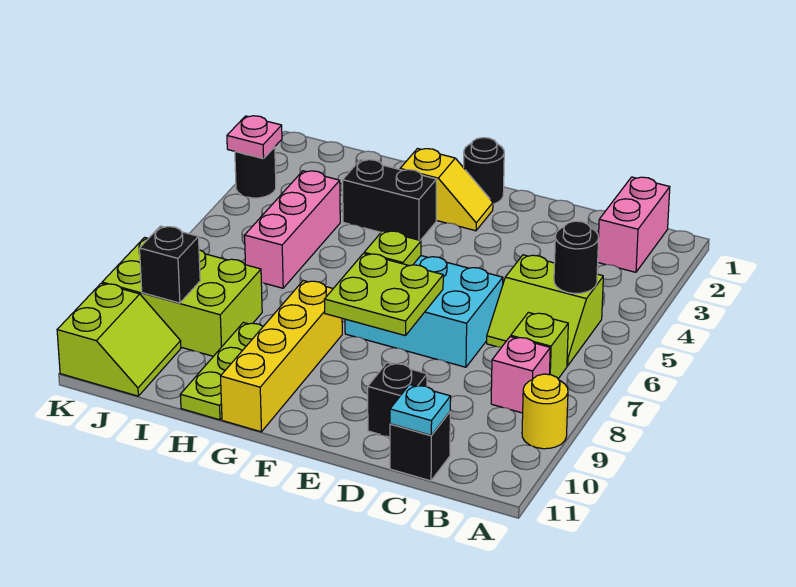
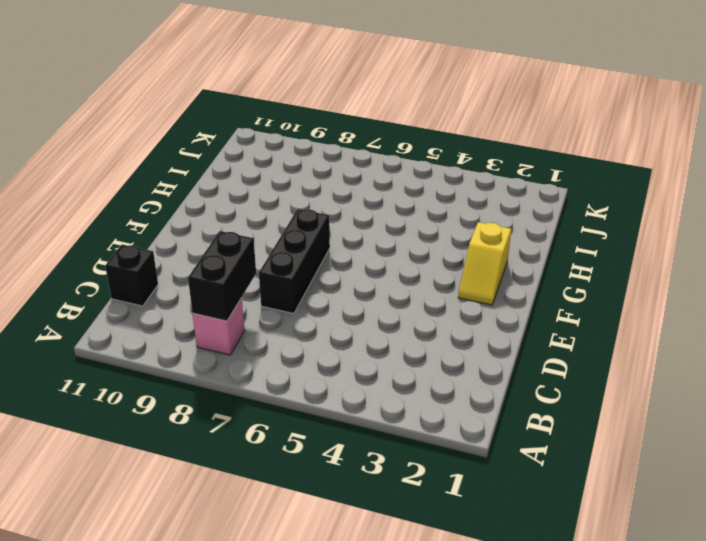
black 1x2 brick [188,231,256,321] -> black 1x2 brick moved to [343,160,436,241]
black 1x3 brick [259,209,330,314] -> cyan 2x3 brick [345,256,503,367]
none -> yellow 1x1 round brick [522,374,568,449]
none -> pink 1x2 brick [598,177,670,272]
none -> lime 2x2 slope [487,255,603,366]

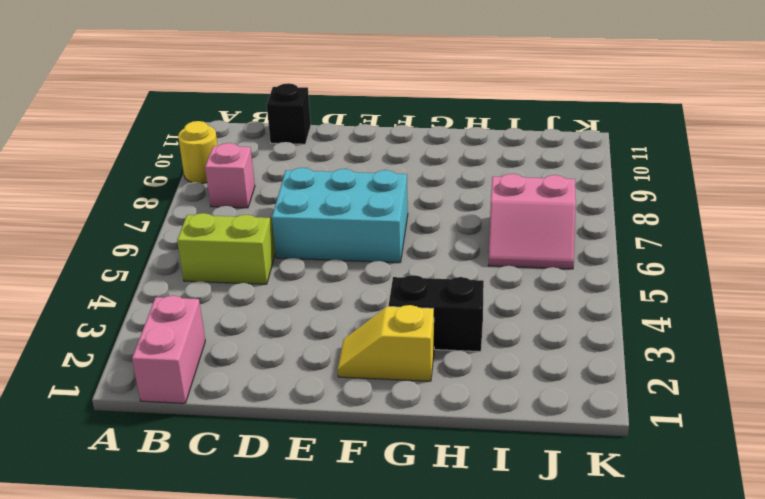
pink 2x2 slope [488,174,576,269] -> pink 1x3 brick [245,171,340,288]
none -> lime 1x1 brick [511,312,568,379]
none -> black 1x1 brick [368,363,427,437]
none -> black 1x1 round brick [464,138,504,204]

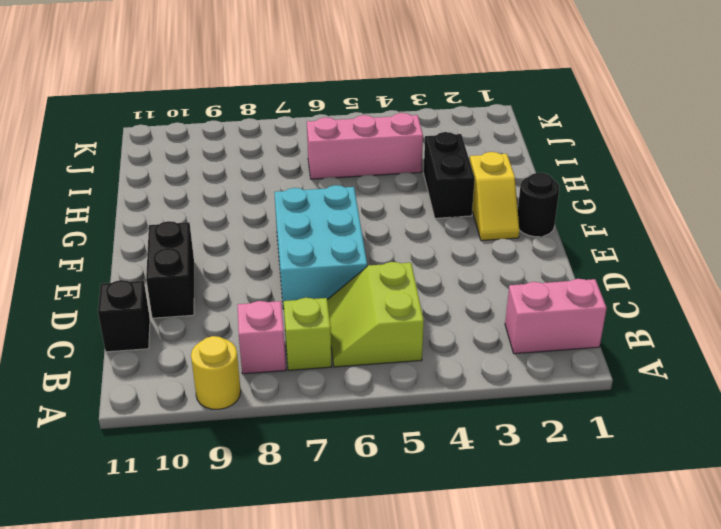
black 1x2 brick [146,221,194,318] -> black 1x1 brick [368,363,427,437]
none -> yellow 1x4 brick [220,281,342,432]
none -> lime 1x3 plate [180,322,263,420]
none -> lime 2x3 brick [102,238,262,356]

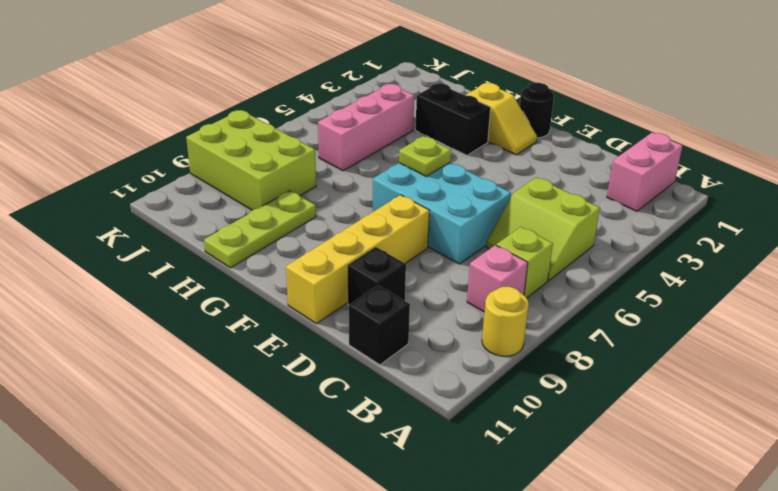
yellow 1x4 brick [286,195,430,324] -> yellow 1x4 brick moved to [220,281,342,432]
none -> lime 2x2 slope [57,283,181,396]
none -> black 1x1 round brick [235,147,276,198]
none -> black 1x1 round brick [554,221,599,293]

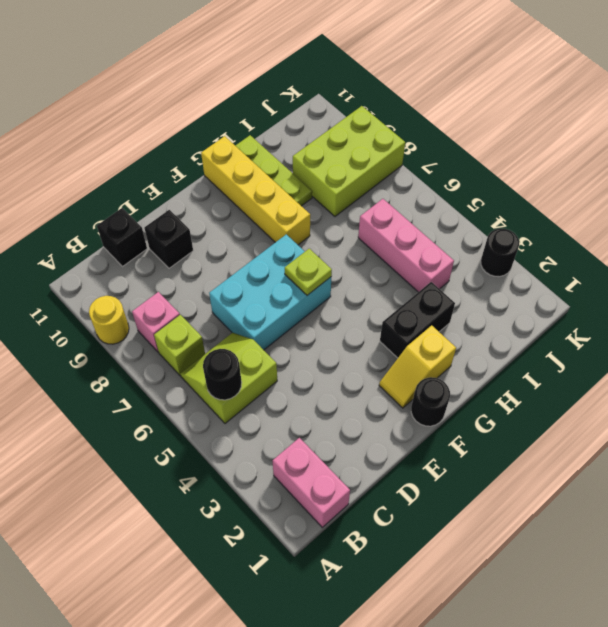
none -> lime 2x2 slope [57,283,181,396]
none -> cyan 1x1 plate [390,384,451,435]
none -> lime 2x2 plate [324,253,443,336]

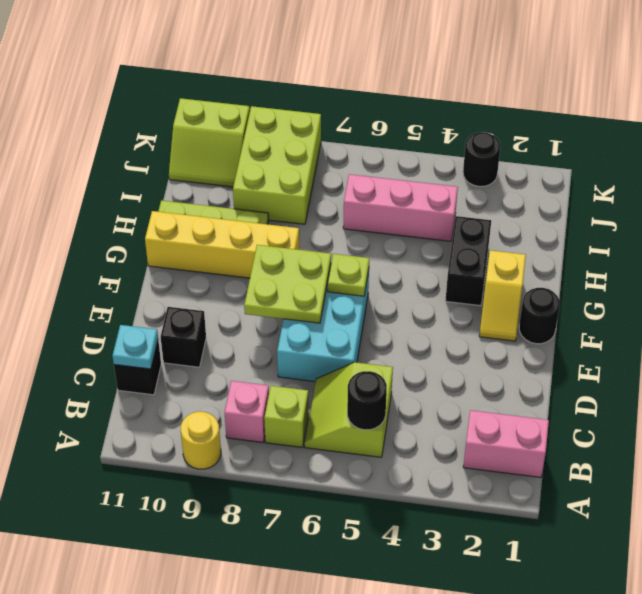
none -> black 1x1 brick [140,226,200,303]
none -> pink 1x1 plate [227,116,282,159]

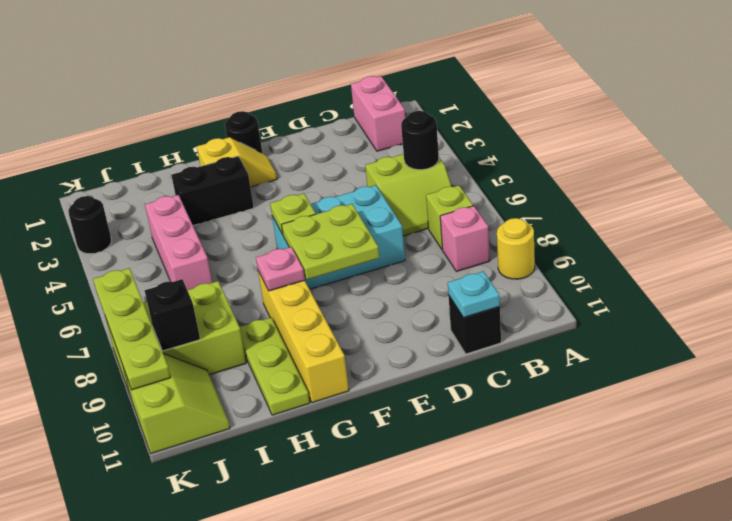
pink 1x1 plate [256,247,305,291] -> pink 1x1 plate moved to [227,116,282,159]
lime 1x4 plate [93,268,171,390] -> none
none -> black 1x1 brick [368,363,427,437]

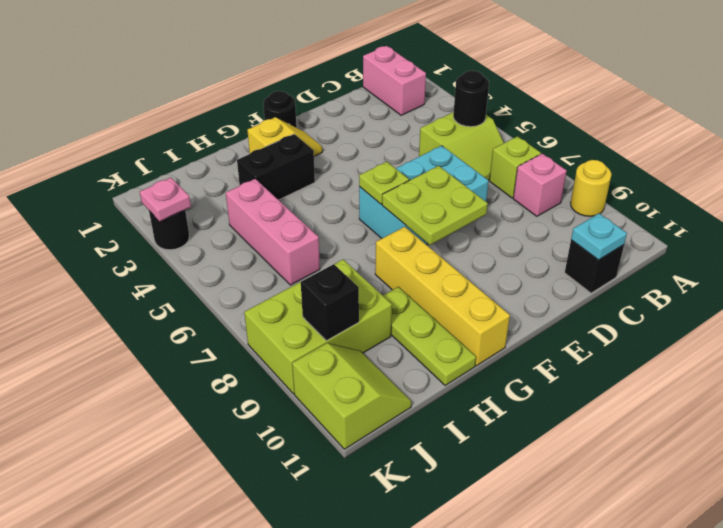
none -> black 1x1 brick [368,363,427,437]

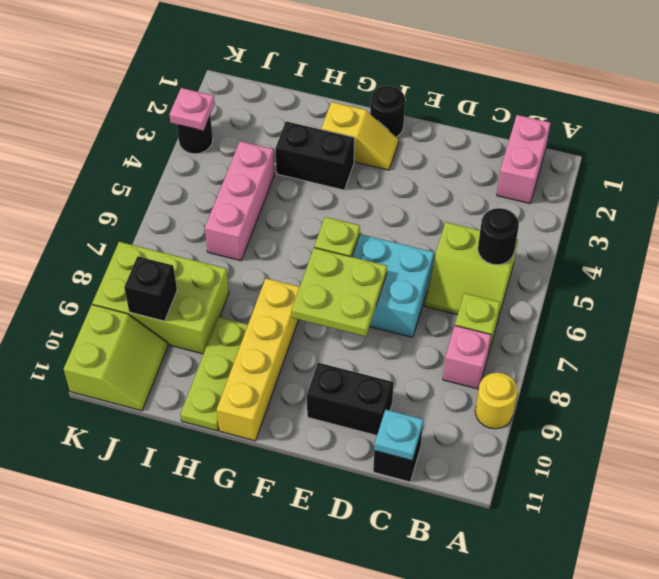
black 1x2 brick [307,363,394,435] -> black 1x1 brick [368,363,427,437]

